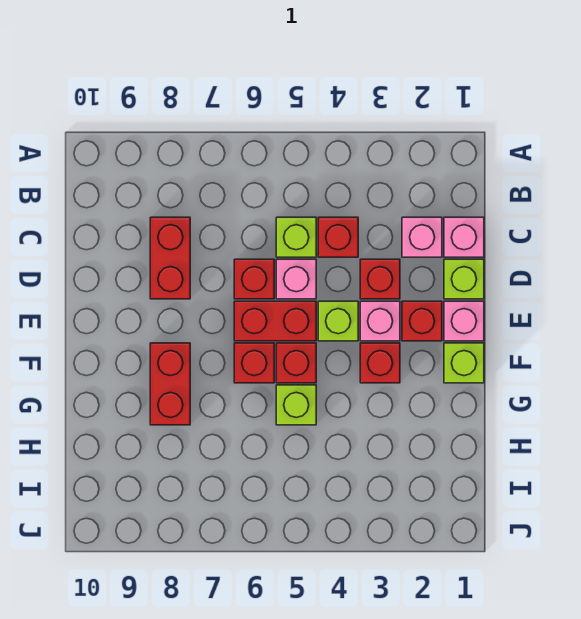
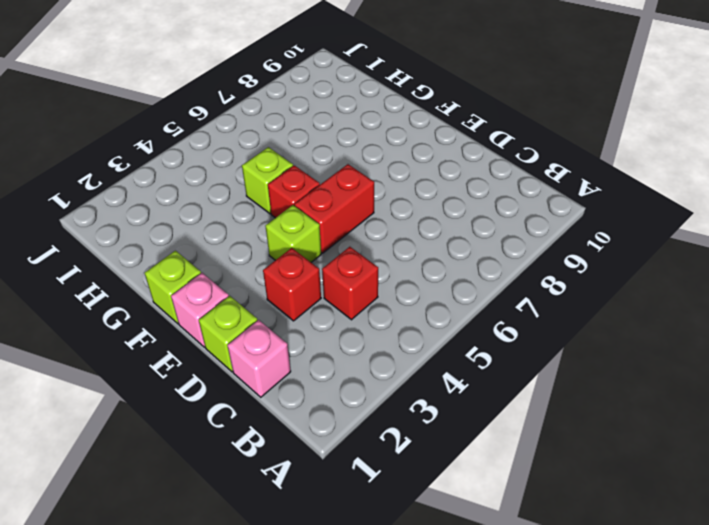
none -> pink 1x1 brick [402,217,442,257]
none -> lime 1x1 brick [276,217,316,257]
none -> red 1x2 brick [150,217,190,299]

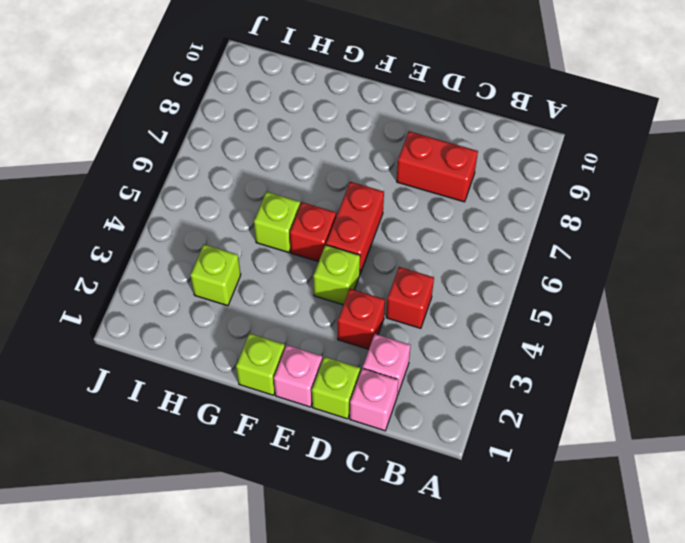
lime 1x1 brick [190,244,241,306] -> lime 1x1 brick moved to [276,217,316,257]
none -> pink 1x1 brick [276,259,316,299]
none -> red 1x1 brick [234,259,274,299]
none -> red 1x1 brick [402,301,442,341]

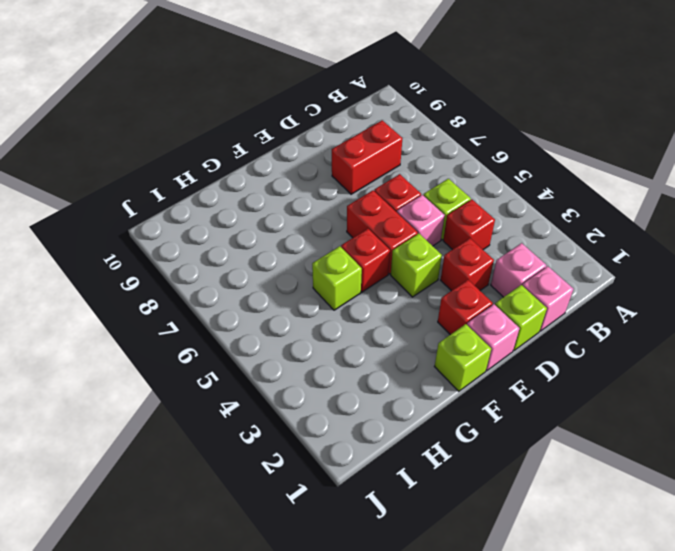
none -> pink 1x1 brick [360,301,400,341]
none -> red 1x1 brick [360,343,400,383]
none -> red 1x1 brick [234,343,274,383]

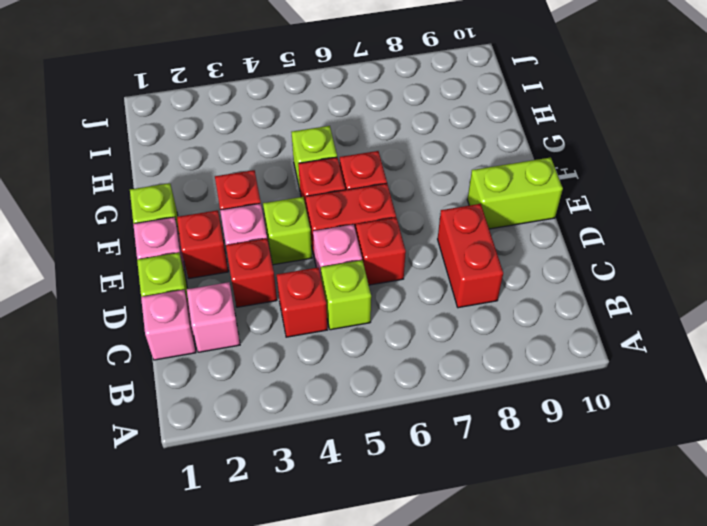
lime 1x2 brick [467,157,563,229] -> none
none -> red 1x2 brick [150,343,190,425]

